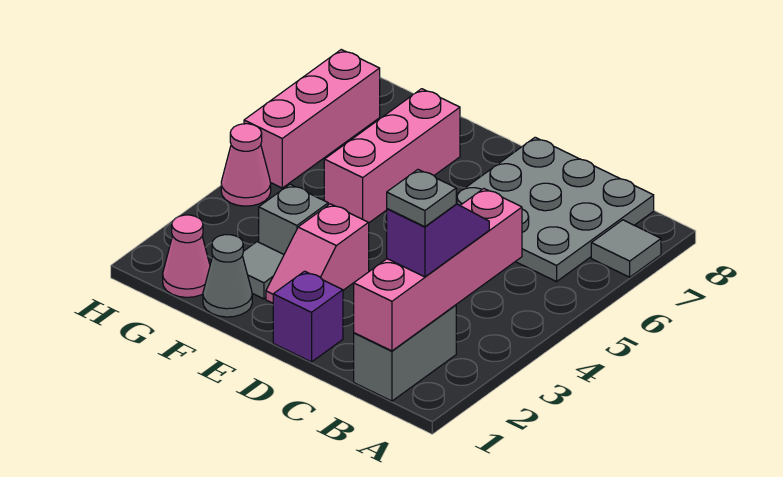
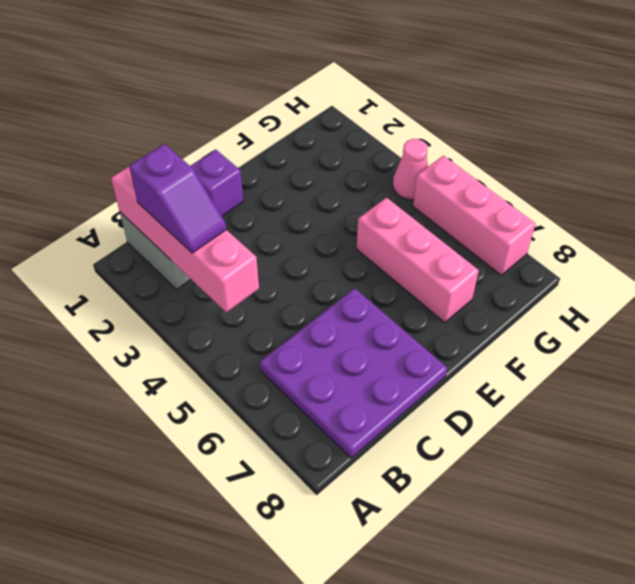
purple 3x3 plate [260,288,447,458] -> grey 3x3 plate [456,137,654,282]
none -> grey 1x1 tile [591,220,661,277]
none -> pink 1x2 slope [266,204,369,303]
none -> grey 1x1 cone [203,235,252,317]

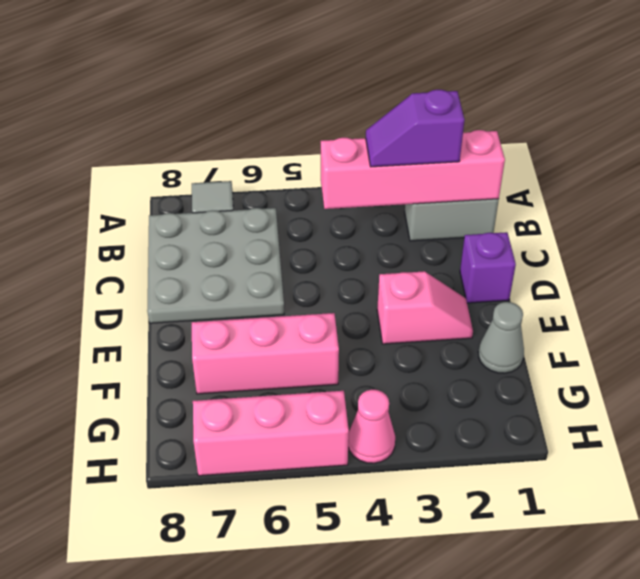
none -> grey 1x1 tile [242,242,284,299]
none -> grey 1x1 brick [259,184,328,254]
none -> pink 1x1 cone [163,215,210,297]

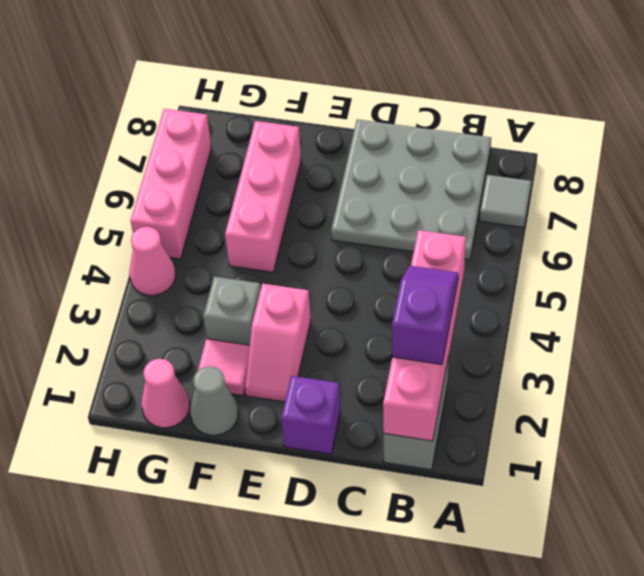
pink 1x1 tile [198,339,250,395] -> grey 1x1 tile [242,242,284,299]
none -> grey 1x1 plate [387,170,456,227]

